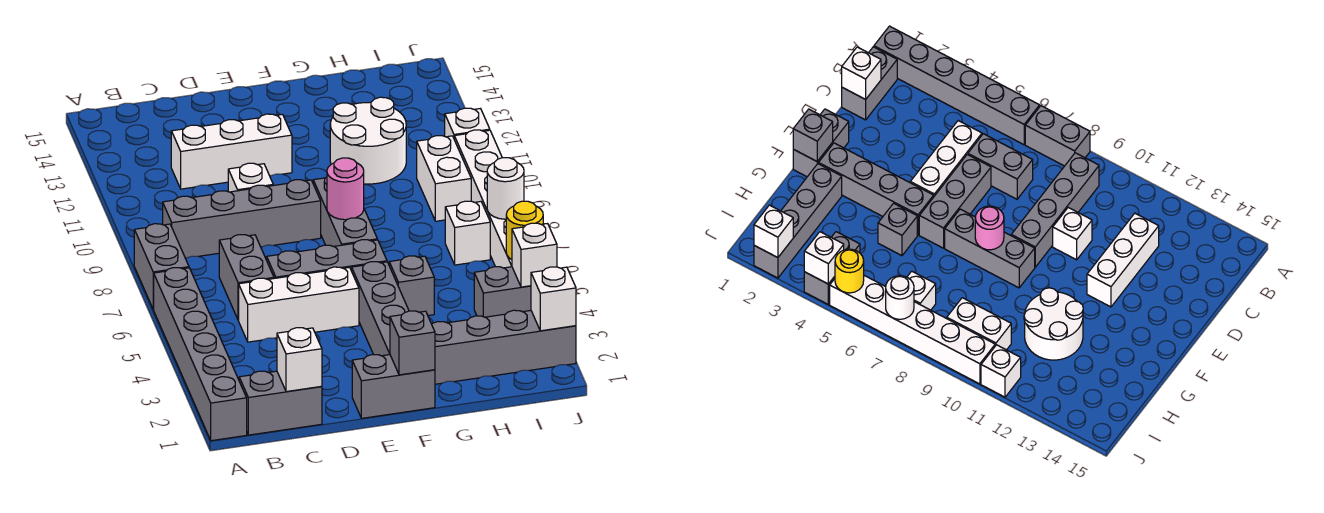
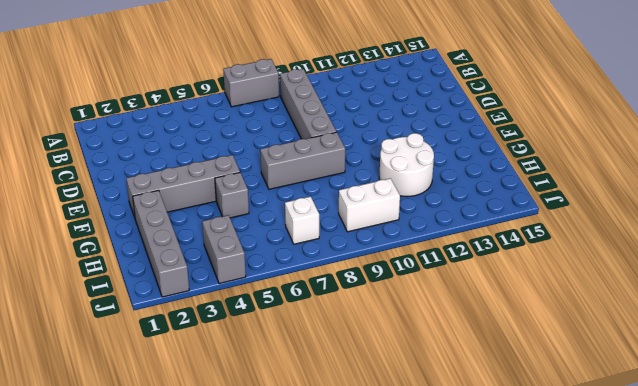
none -> grey 1x6 brick [153,268,247,441]
none -> grey 1x2 brick [239,371,322,435]
none -> white 1x3 brick [239,267,359,342]

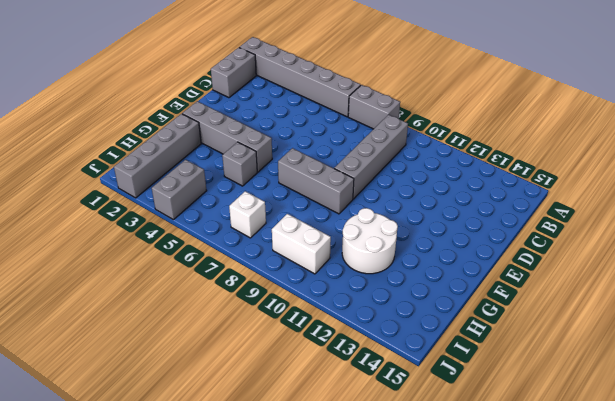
none -> white 1x3 brick [239,267,359,342]
none -> grey 1x2 brick [219,235,274,320]
none -> white 1x3 brick [171,114,292,189]

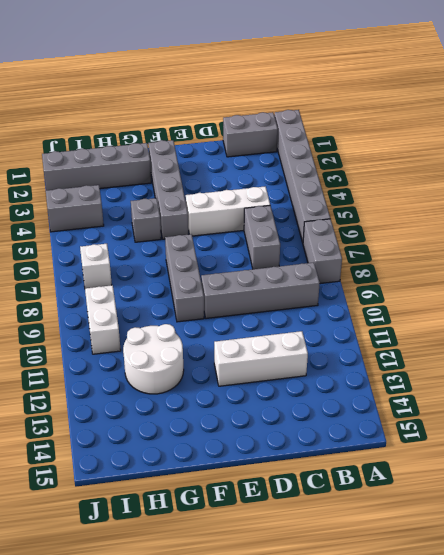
none -> grey 1x3 brick [267,240,387,278]
none -> white 1x1 brick [228,163,273,192]
none -> grey 1x2 brick [352,355,435,418]

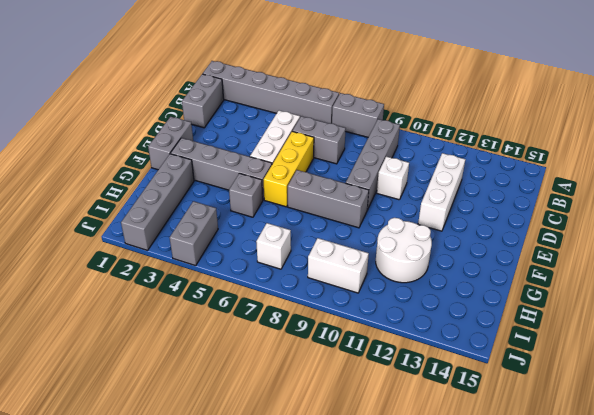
yellow 1x3 brick [264,131,314,207] -> grey 1x3 brick [267,240,387,278]
none -> white 1x6 brick [454,130,512,268]
none -> white 1x1 brick [445,108,490,138]
none -> white 1x1 brick [277,328,322,392]

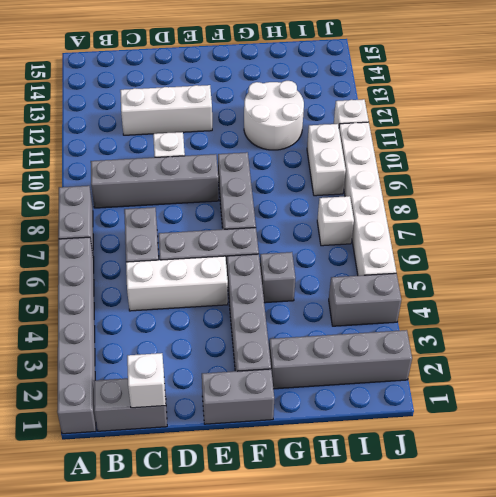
none -> grey 1x1 brick [390,311,435,375]
none -> pink 1x1 round brick [327,158,364,220]
none -> white 1x1 brick [531,267,576,331]

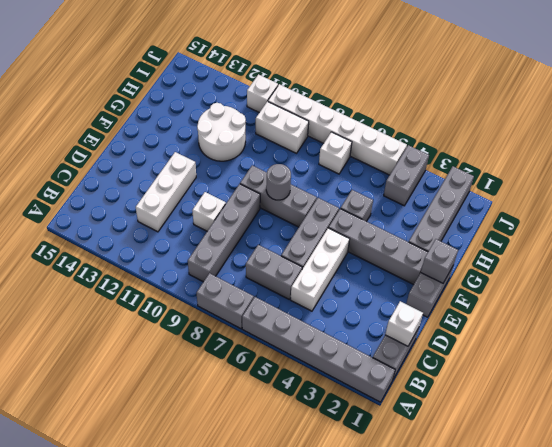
grey 1x1 round brick [266,164,291,200] -> pink 1x1 round brick [327,158,364,220]
none -> white 1x1 brick [531,267,576,331]
none -> white 1x1 brick [512,223,557,287]
none -> yellow 1x1 round brick [506,201,543,260]

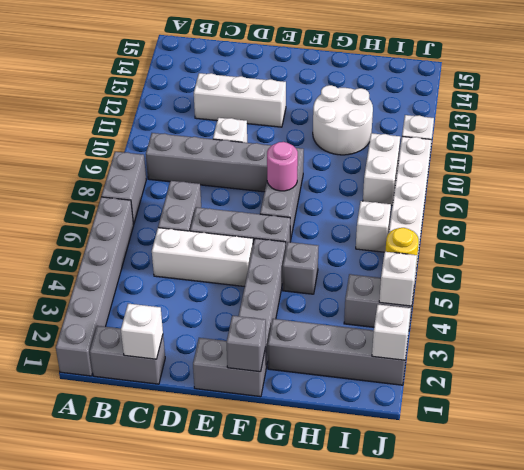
none -> white 1x1 round brick [487,158,524,219]

